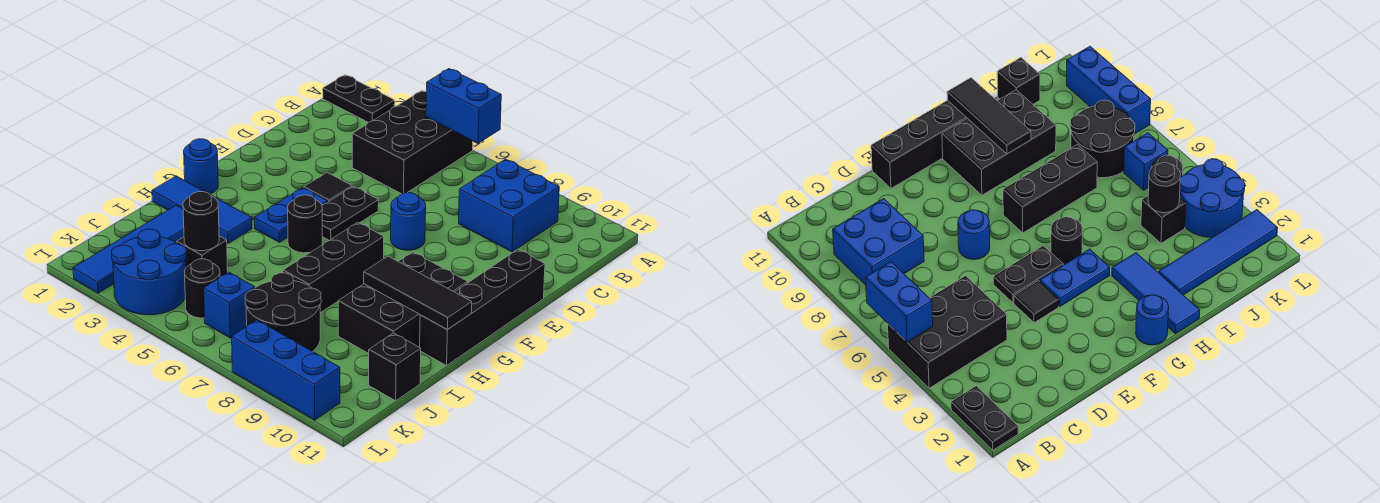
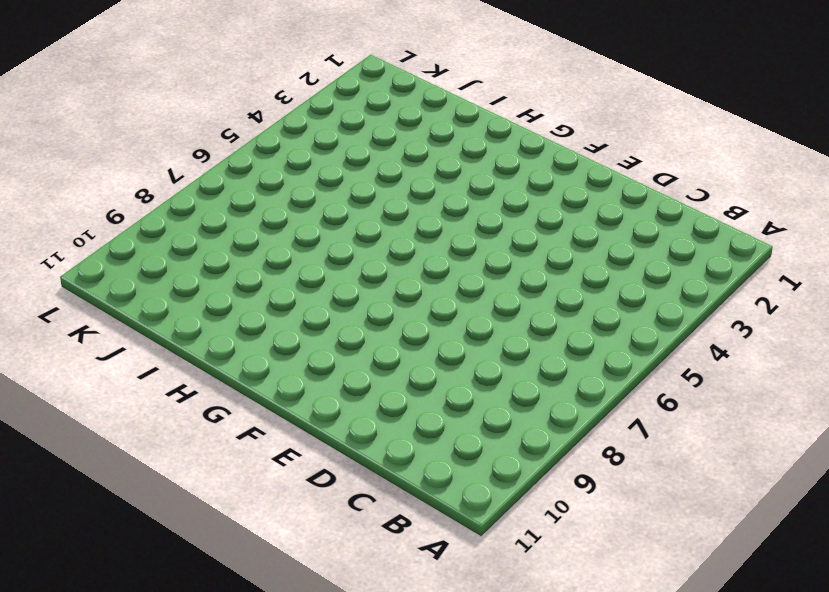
none -> black 1x2 plate [323,75,395,122]
none -> black 2x3 brick [352,91,473,194]
none -> blue 2x2 brick [459,159,559,252]

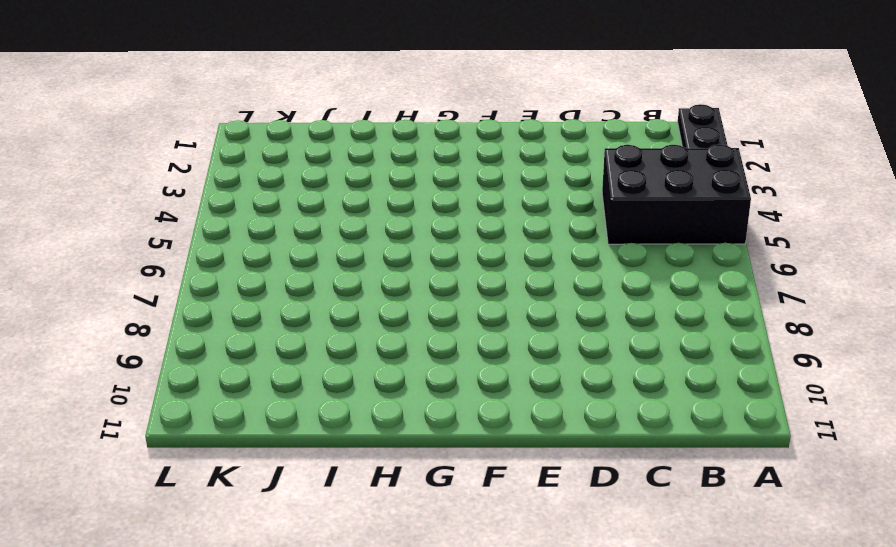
none -> blue 2x2 brick [459,159,559,252]
none -> black 1x1 tile [304,172,352,202]
none -> black 1x2 plate [322,186,379,240]

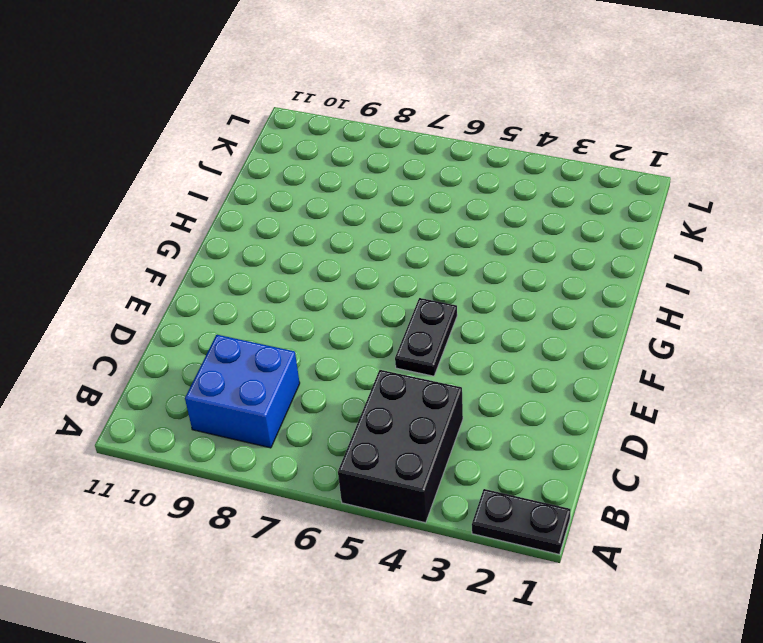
none -> black 1x1 tile [304,172,352,202]
none -> blue 1x1 round brick [391,193,426,250]
none -> black 1x4 brick [420,249,545,366]

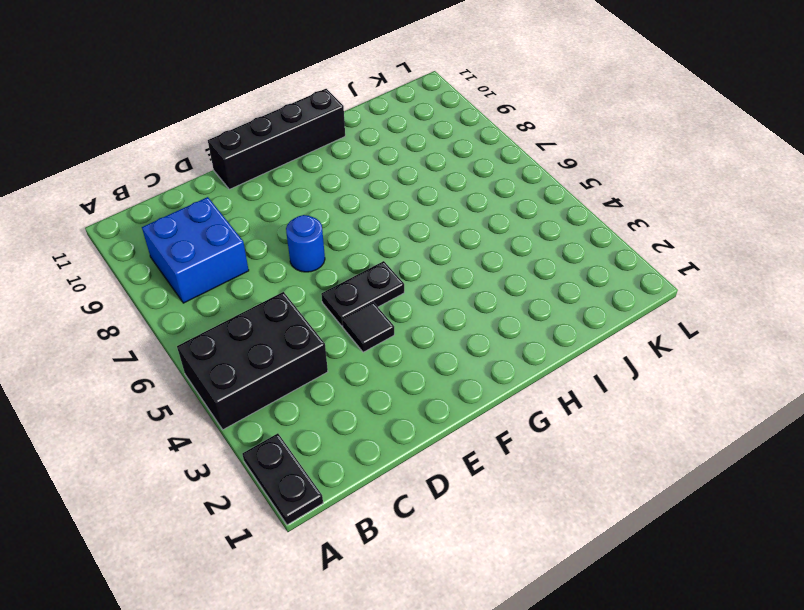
none -> blue 1x2 plate [254,188,328,242]
none -> blue 1x1 round brick [184,139,218,194]
none -> black 1x1 round brick [288,195,322,253]

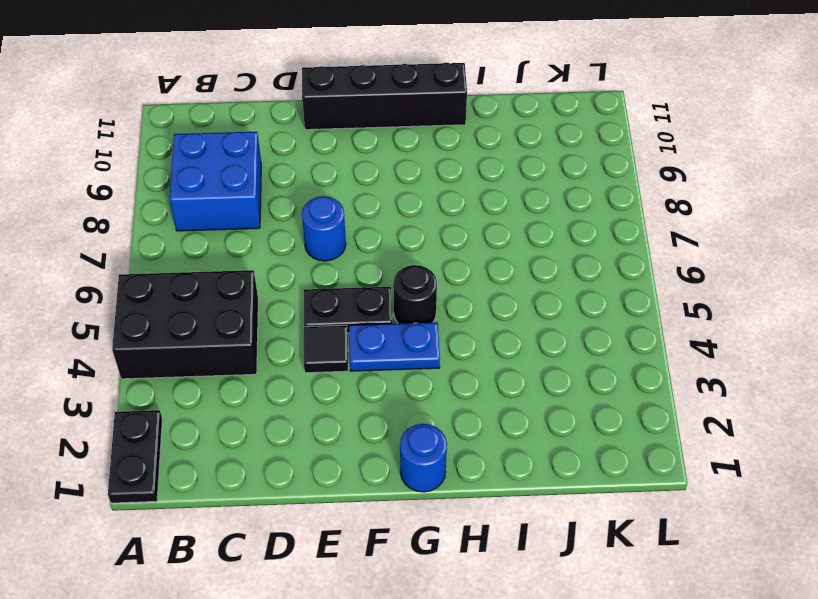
none -> black 1x3 brick [283,222,384,313]
none -> black 2x3 brick [338,252,468,353]
none -> blue 1x3 tile [152,176,252,244]

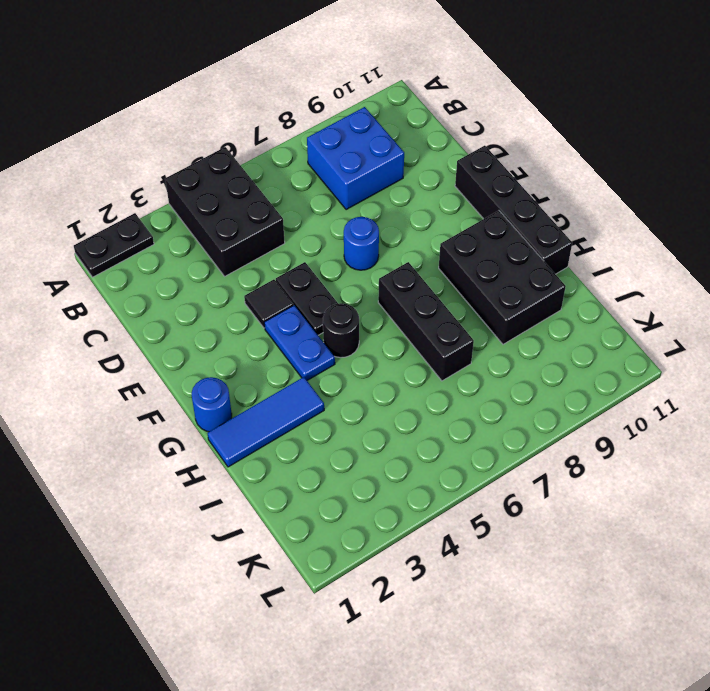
none -> blue 1x4 tile [73,205,184,293]
none -> black 1x1 brick [177,236,228,277]
none -> black 2x2 round brick [245,273,321,352]

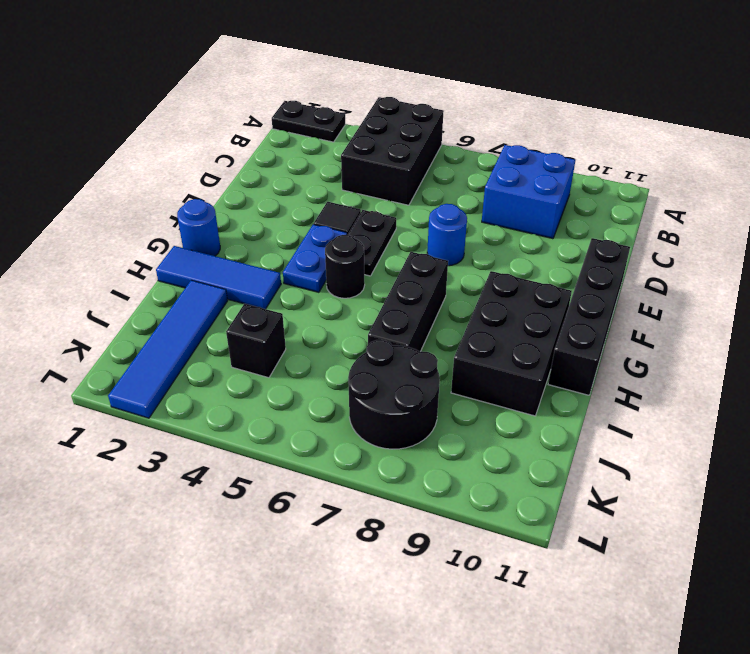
none -> black 1x1 brick [369,333,421,401]
none -> blue 2x2 round brick [112,229,186,315]
none -> black 1x1 round brick [185,259,220,318]

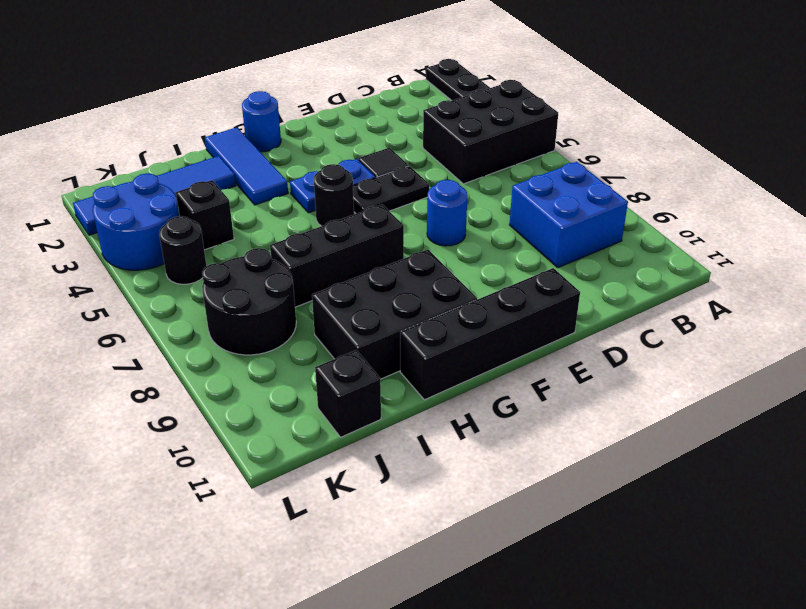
none -> blue 1x1 brick [204,272,255,338]
none -> blue 1x3 brick [232,320,340,420]
none -> blue 1x2 brick [426,69,501,143]

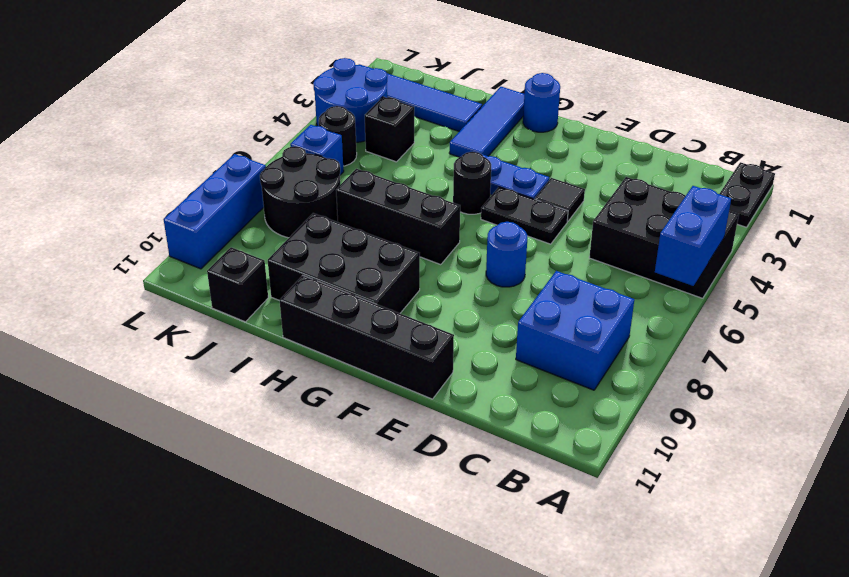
none -> black 1x3 tile [364,256,472,330]
none -> black 1x1 round brick [183,192,219,251]

